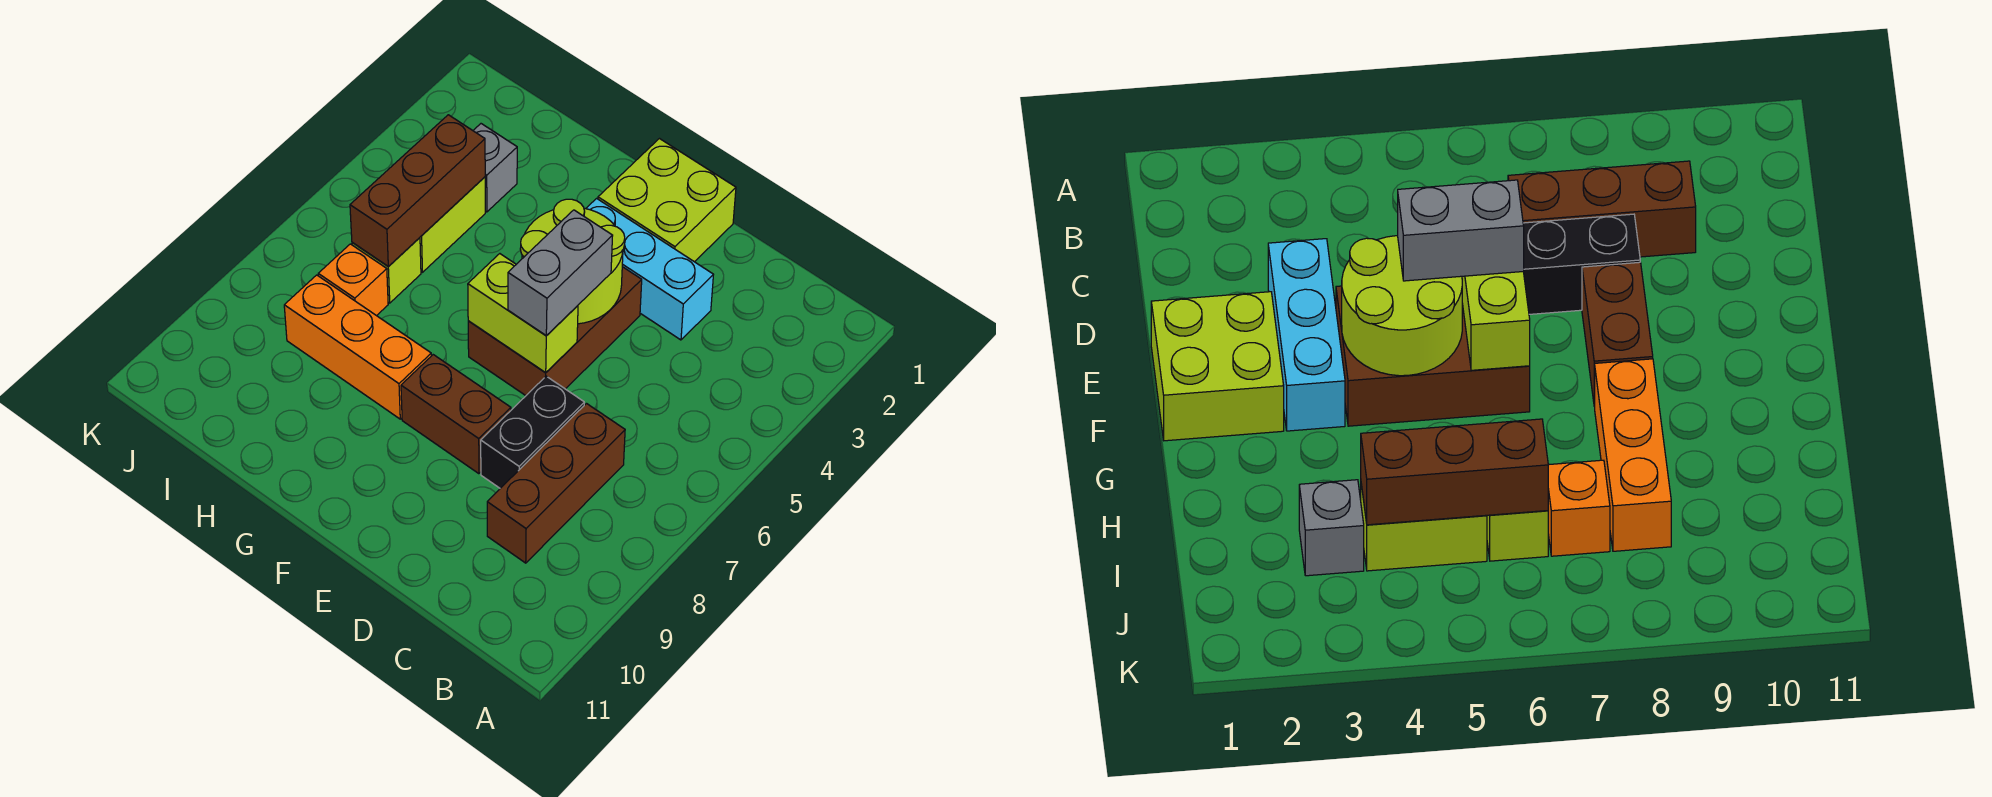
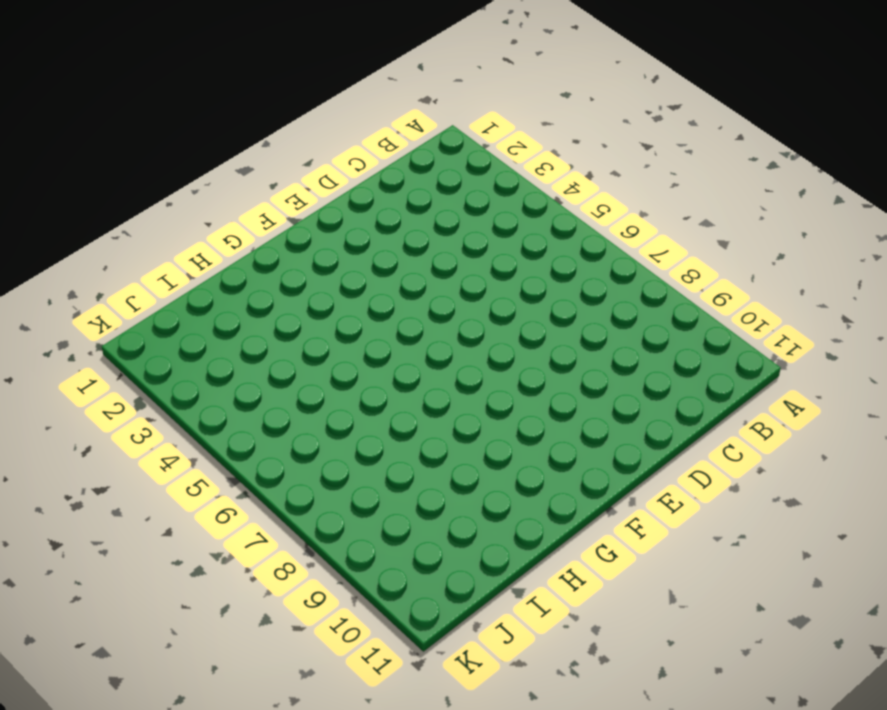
none -> brown 1x3 brick [487,404,625,563]
none -> cyan 1x3 brick [586,198,713,340]
none -> black 1x2 brick [481,376,584,488]

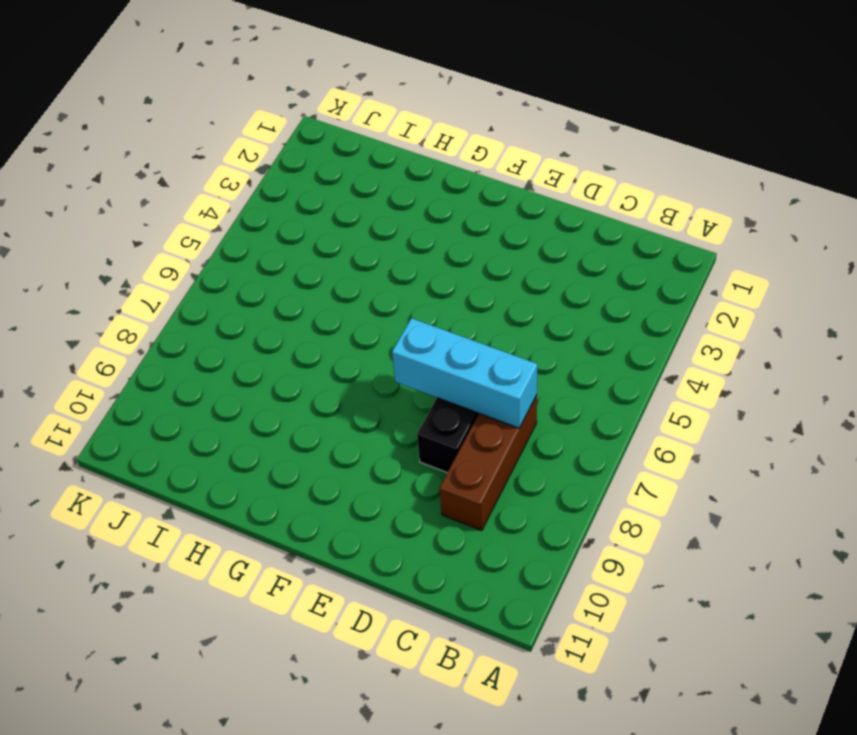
cyan 1x3 brick [392,318,537,428] -> cyan 1x3 brick moved to [586,198,713,340]
none -> lime 2x2 brick [598,139,736,262]
none -> brown 2x3 brick [468,267,642,396]
none -> brown 1x2 brick [401,355,511,474]

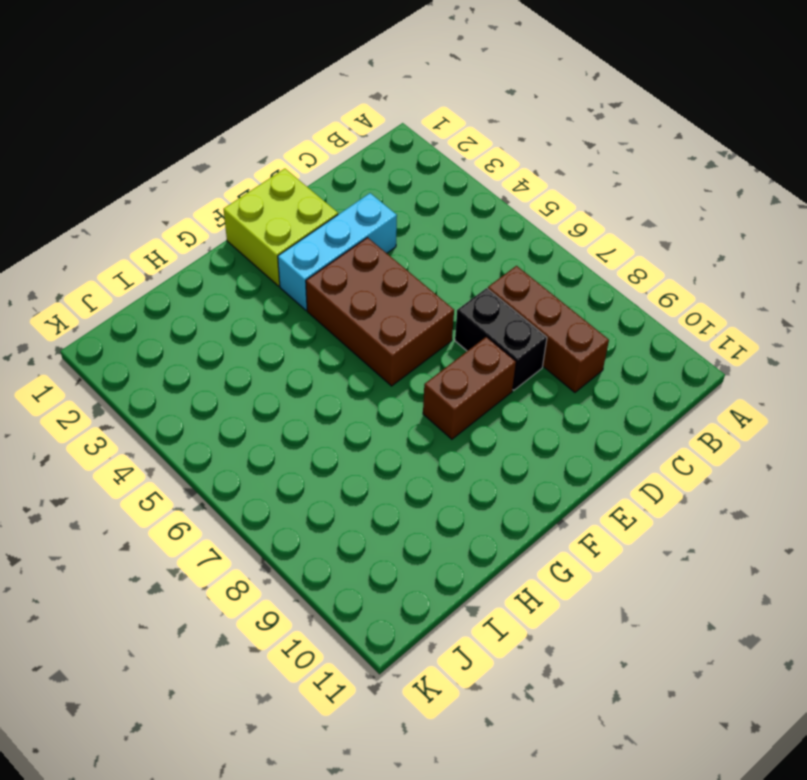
none -> orange 1x3 brick [284,275,431,419]
none -> grey 1x1 brick [473,124,517,212]
none -> lime 1x2 brick [420,177,485,272]

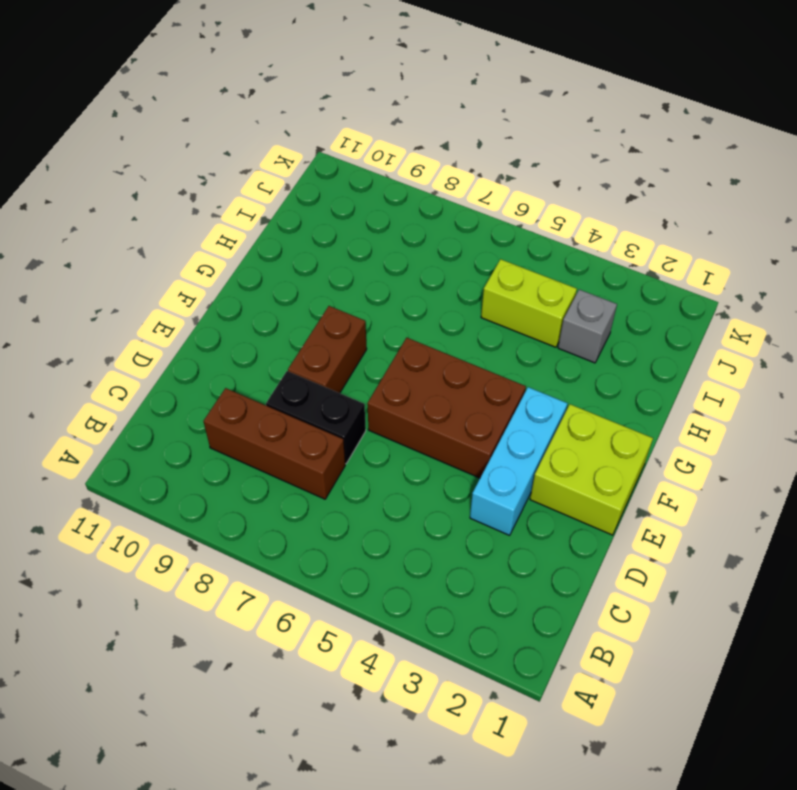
none -> orange 1x3 brick [284,275,431,419]
none -> lime 1x1 brick [352,238,421,303]
none -> orange 1x1 brick [318,244,388,316]

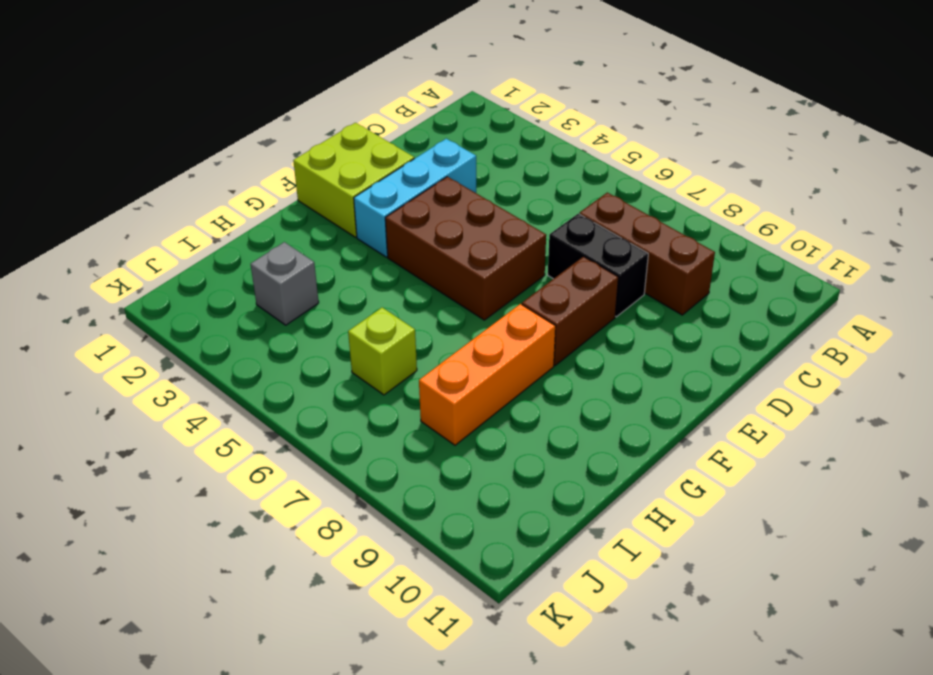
none -> lime 1x2 brick [420,177,485,272]
none -> orange 1x1 brick [318,244,388,316]
none -> lime 2x2 round brick [520,199,625,324]

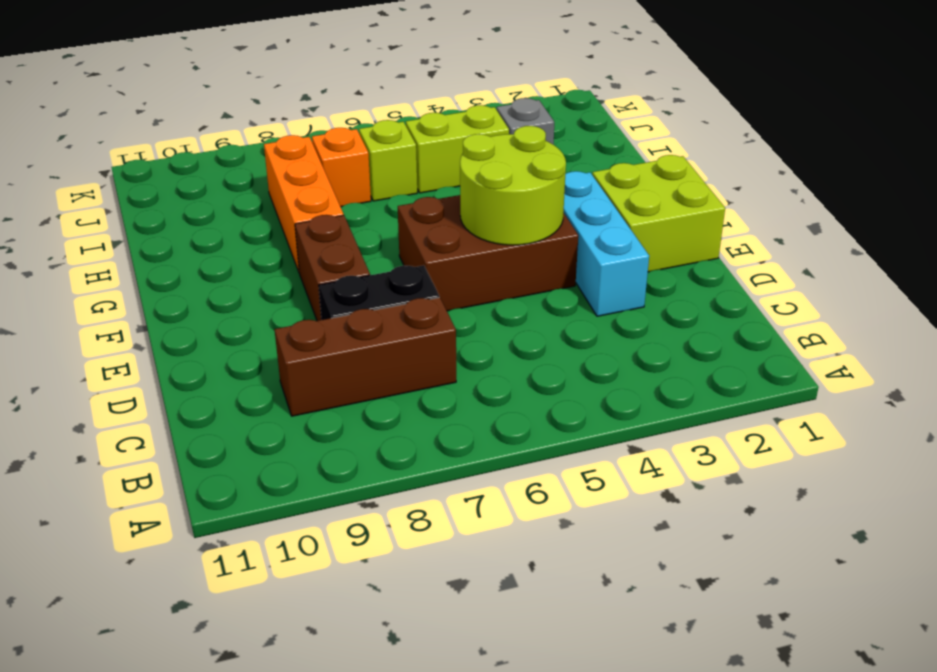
none -> lime 1x2 brick [468,254,578,373]
none -> brown 1x3 brick [350,115,485,267]
none -> grey 1x2 brick [508,210,613,336]

